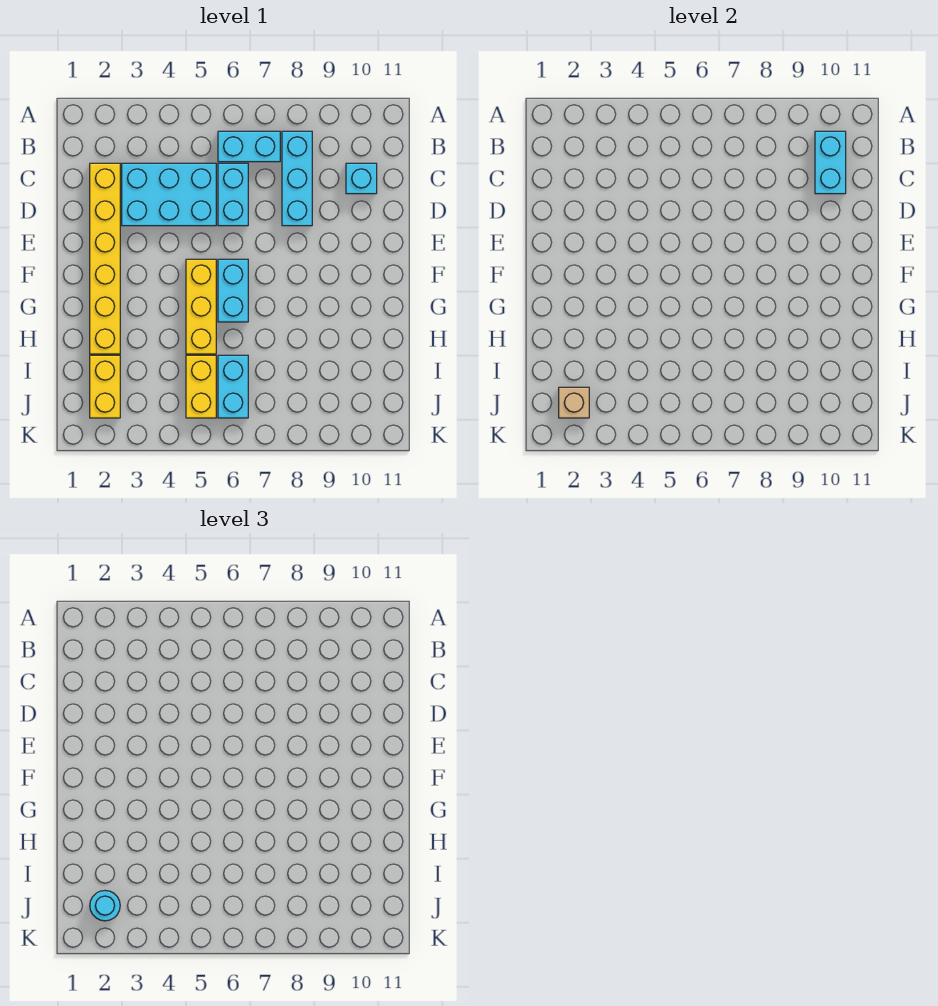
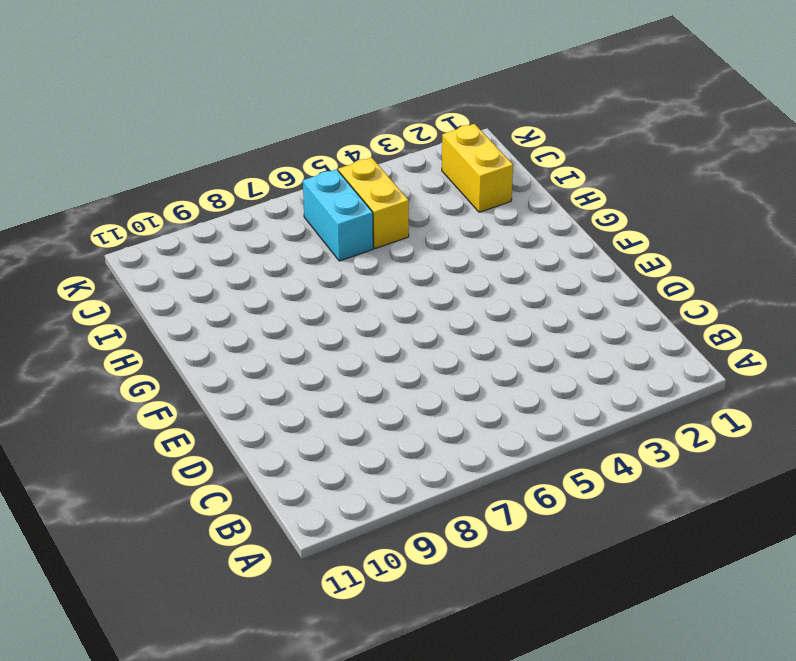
none -> cyan 1x2 brick [218,131,280,162]
none -> cyan 1x3 brick [282,131,312,226]
none -> yellow 1x6 brick [90,163,120,354]

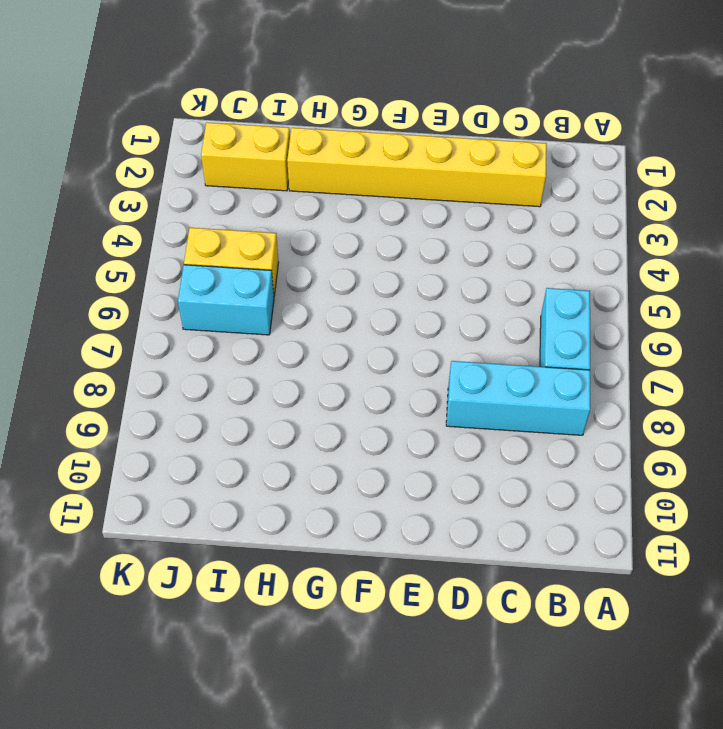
none -> cyan 2x3 brick [122,163,216,226]
none -> cyan 1x2 brick [218,163,248,226]
none -> cyan 1x1 brick [346,163,377,194]

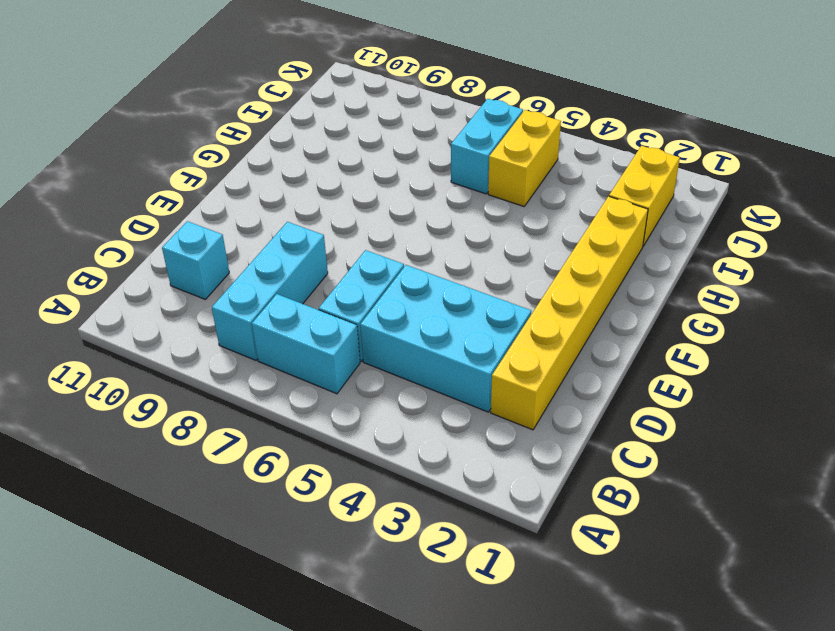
none -> yellow 1x3 brick [186,259,216,354]
none -> cyan 1x2 brick [218,259,248,322]
none -> cyan 1x2 brick [815,131,846,194]

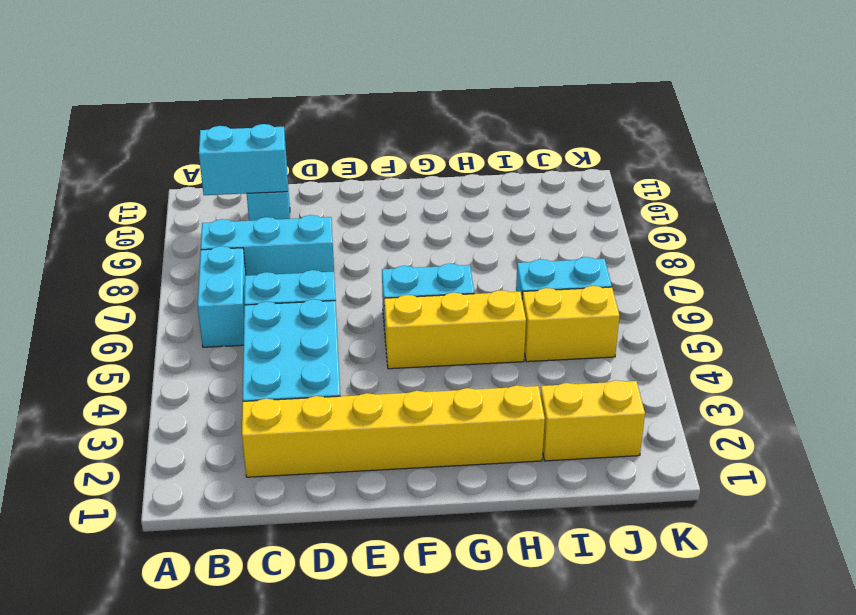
none -> tan 1x1 brick [559,387,589,418]
none -> cyan 1x1 round brick [90,891,120,921]

